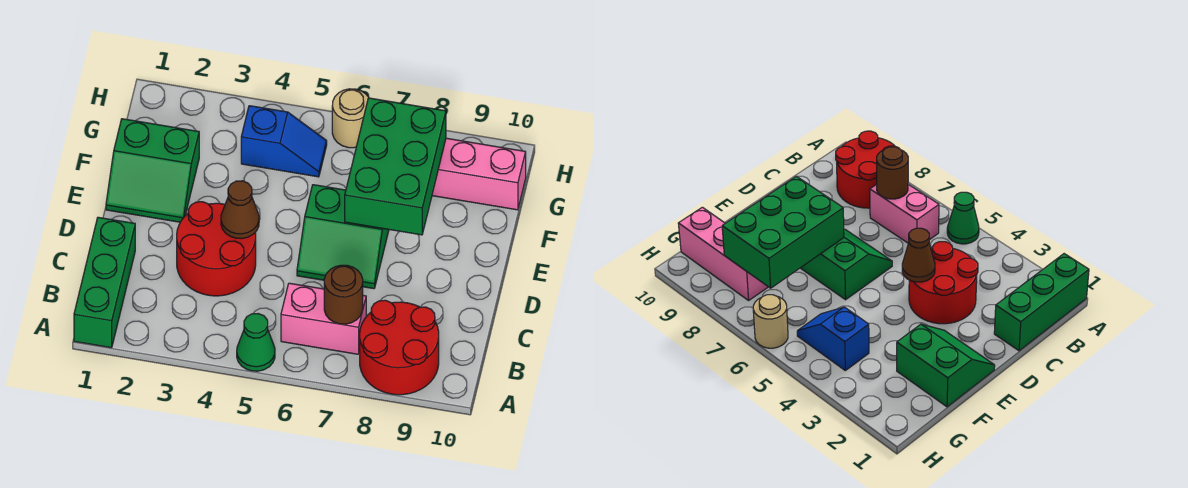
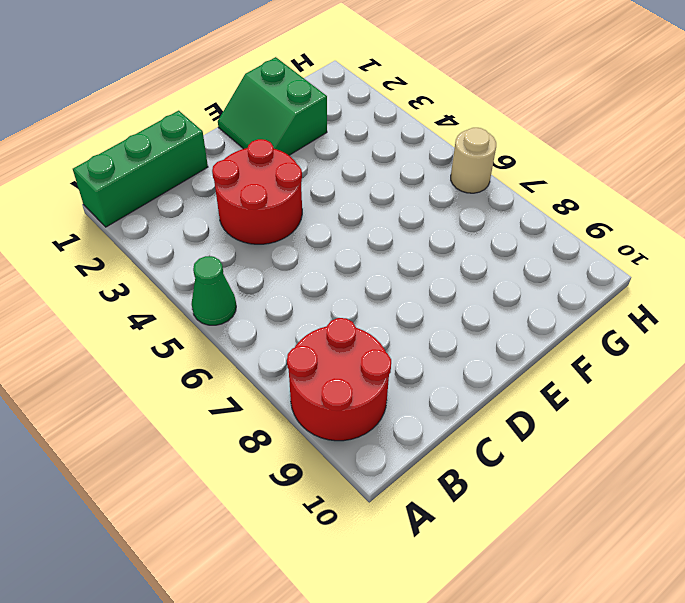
none -> pink 1x2 brick [281,283,366,354]
none -> green 2x2 slope [297,185,389,289]
none -> blue 1x2 slope [241,106,327,177]

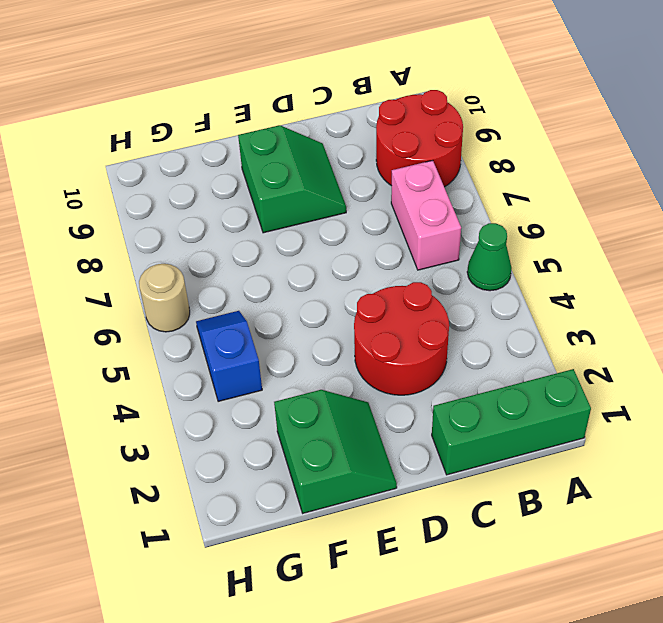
green 2x2 slope [238,125,346,233] -> green 2x2 slope moved to [297,185,389,289]
none -> pink 1x3 brick [432,138,526,210]
none -> brown 1x1 round brick [324,265,363,324]
none -> brown 1x1 cone [221,181,259,239]

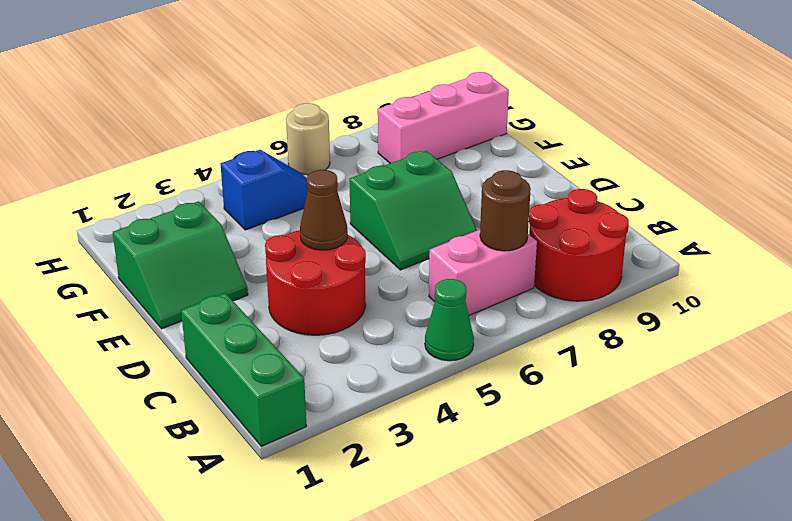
none -> green 2x3 brick [345,98,446,235]

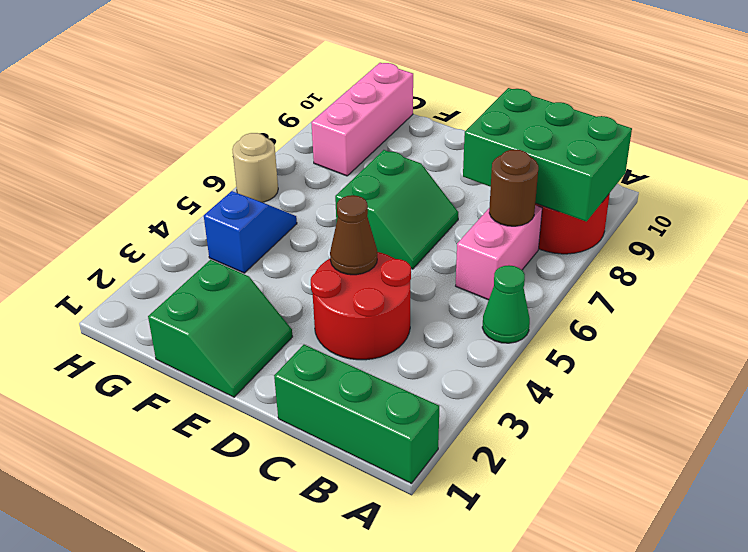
green 2x3 brick [463,88,632,222] -> green 2x3 brick moved to [345,98,446,235]

